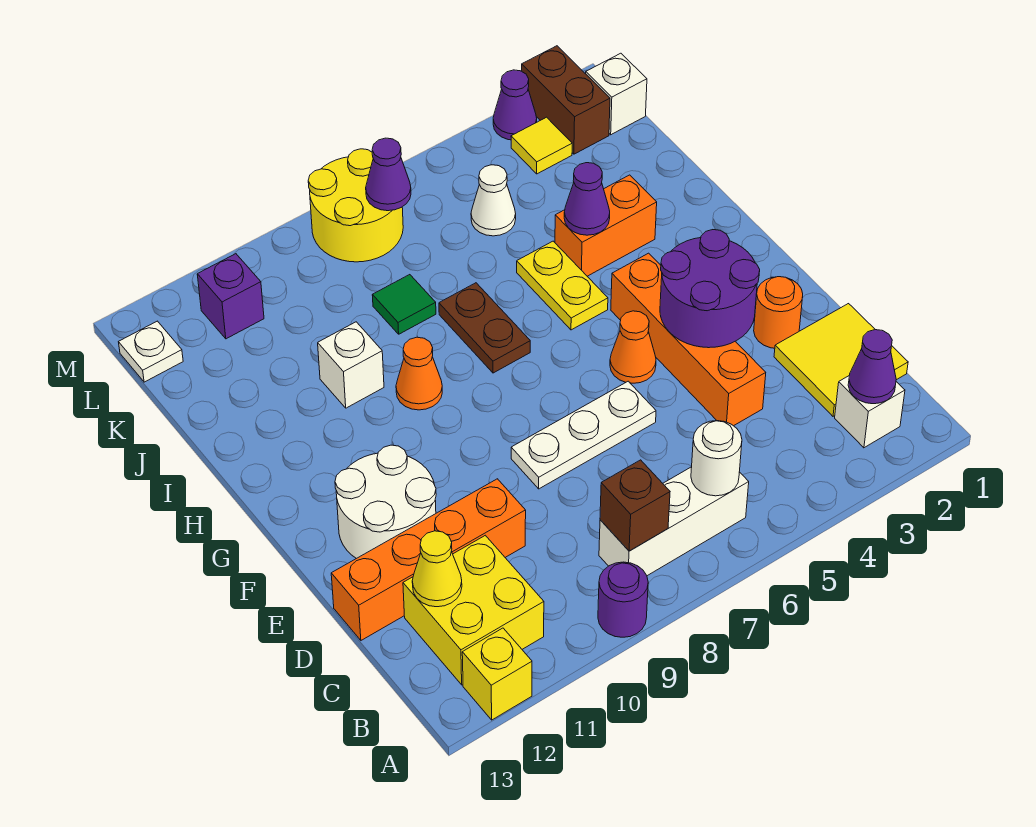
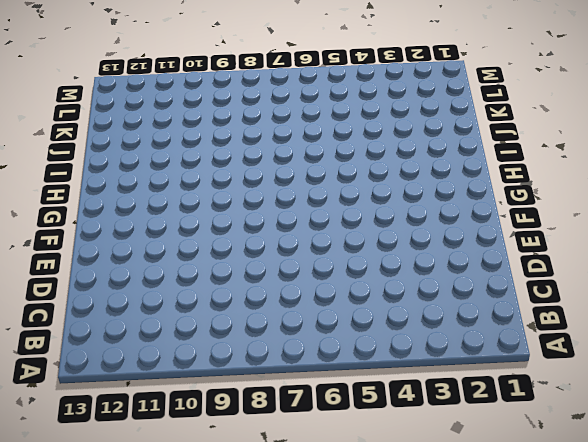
none -> purple 1x1 round brick [598,562,648,637]
none -> yellow 1x1 brick [462,628,532,720]
none -> white 1x1 brick [835,376,905,448]
none -> white 1x3 brick [599,467,749,576]

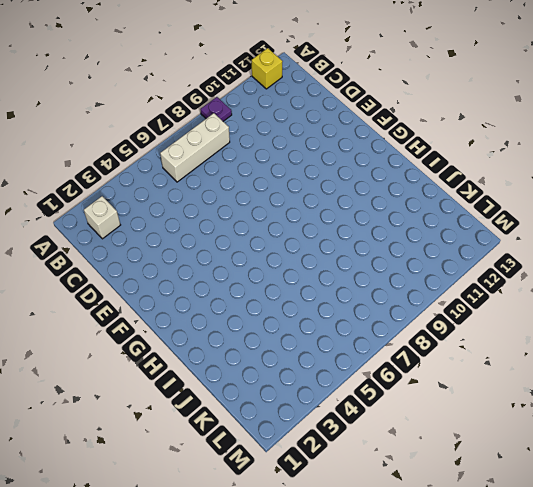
purple 1x1 plate [200,97,232,121] -> purple 1x1 round brick [598,562,648,637]
none -> yellow 2x2 brick [403,535,544,685]
none -> yellow 2x2 tile [774,304,908,416]
none -> orange 1x4 brick [611,253,766,426]
none -> orange 1x4 brick [331,479,526,640]

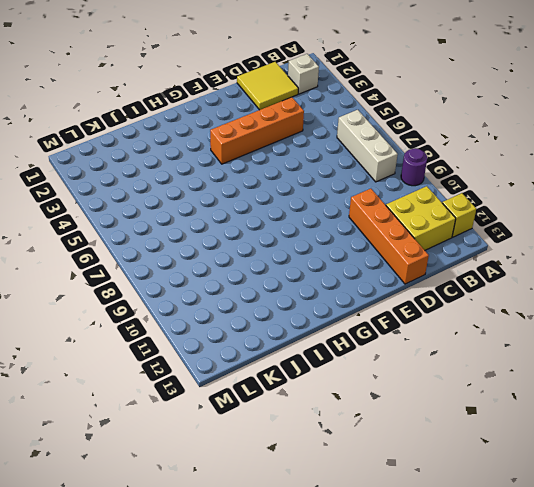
none -> orange 1x1 round brick [754,277,803,348]
none -> white 1x3 plate [511,381,656,489]
none -> white 2x2 round brick [335,445,436,559]
none -> orange 1x1 cone [610,311,656,383]

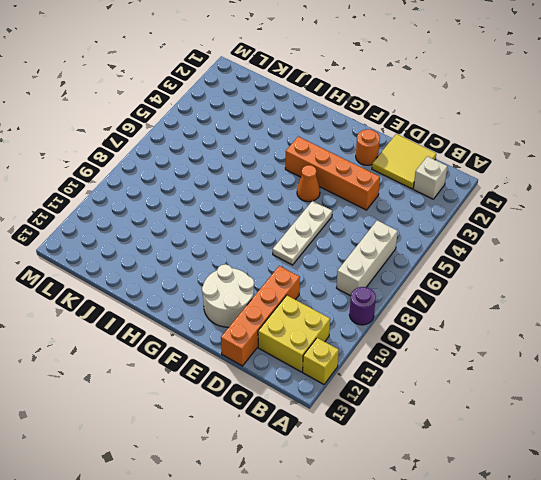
none -> yellow 1x2 plate [517,241,608,330]
none -> brown 1x2 plate [439,283,530,373]
none -> orange 1x1 cone [396,337,442,410]
none -> orange 1x2 brick [555,175,657,276]

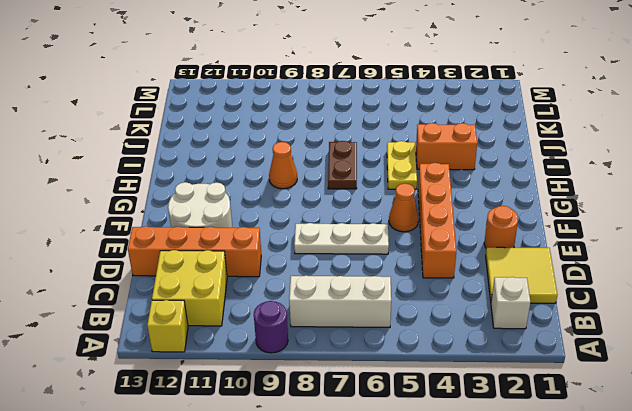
none -> white 1x1 brick [318,322,384,408]
none -> green 1x1 tile [372,275,436,334]
none -> white 1x1 cone [471,165,516,236]
none -> white 1x1 brick [586,53,647,135]

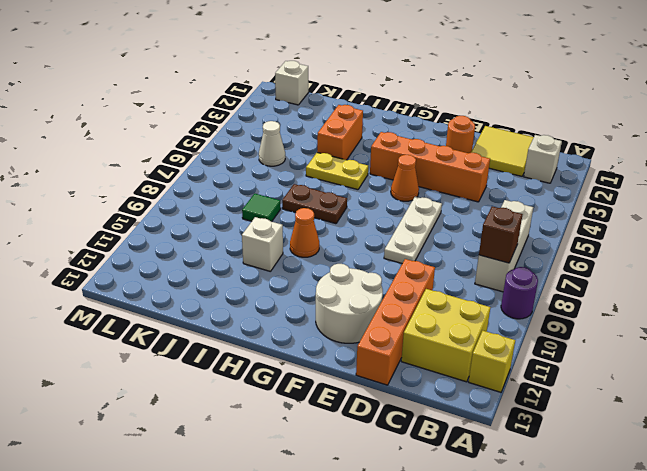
none -> brown 1x2 brick [522,46,610,154]
none -> yellow 1x1 tile [511,117,572,174]
none -> yellow 2x2 round brick [308,149,403,262]
none -> purple 1x1 brick [197,254,264,339]

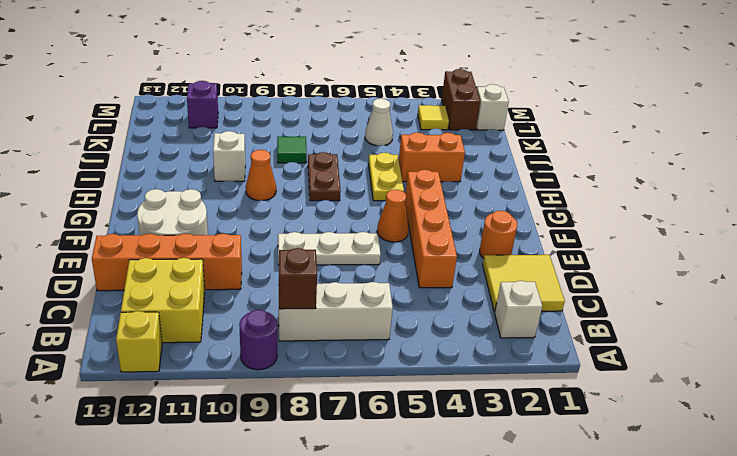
none -> yellow 2x2 round brick [308,149,403,262]
none -> white 1x1 plate [119,321,183,382]
none -> purple 1x1 cone [493,70,537,140]
none -> purple 1x1 cone [848,330,896,404]

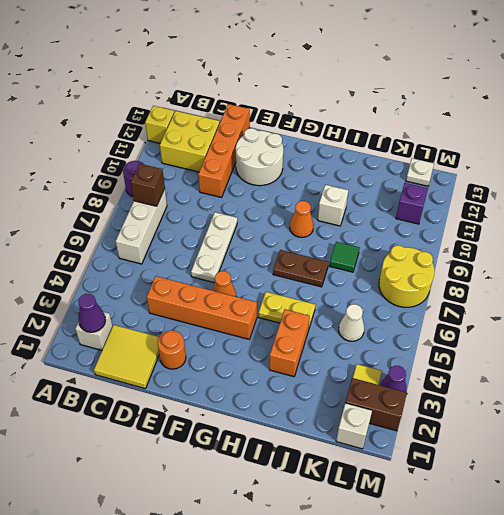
none -> white 1x1 round brick [691,421,742,496]
none -> yellow 1x1 cone [412,531,462,607]
none -> purple 2x2 round brick [660,230,760,348]
none -> purple 1x1 cone [564,163,610,235]

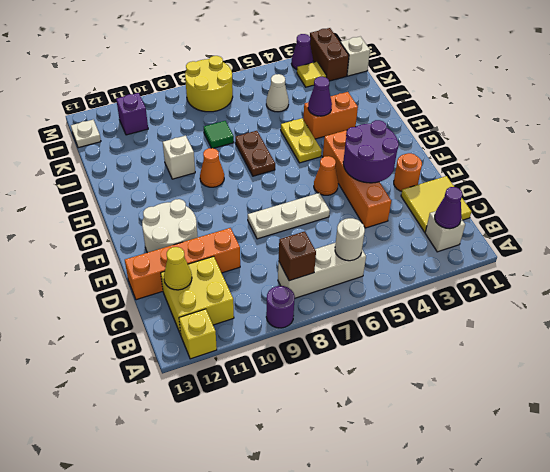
none -> purple 1x1 cone [366,138,411,211]

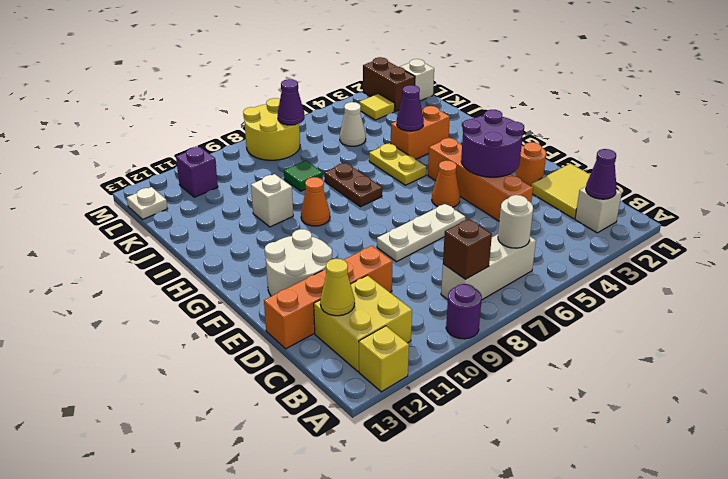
none -> purple 1x1 cone [493,70,537,140]

